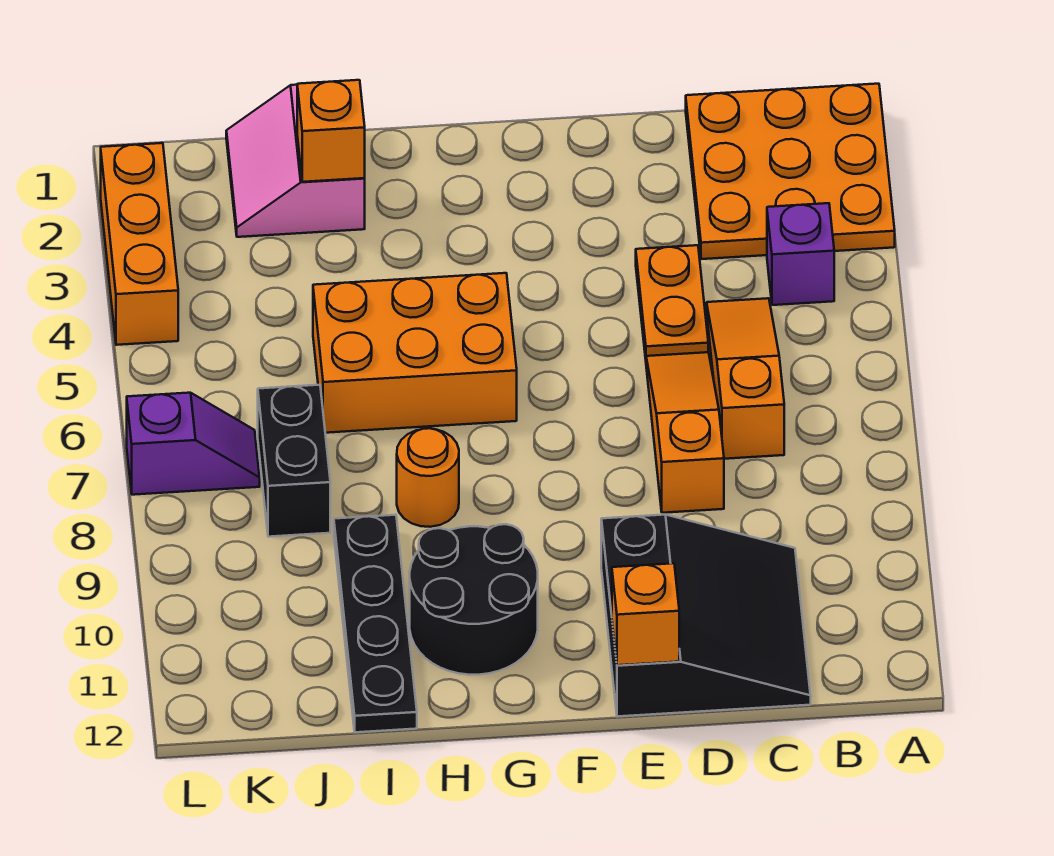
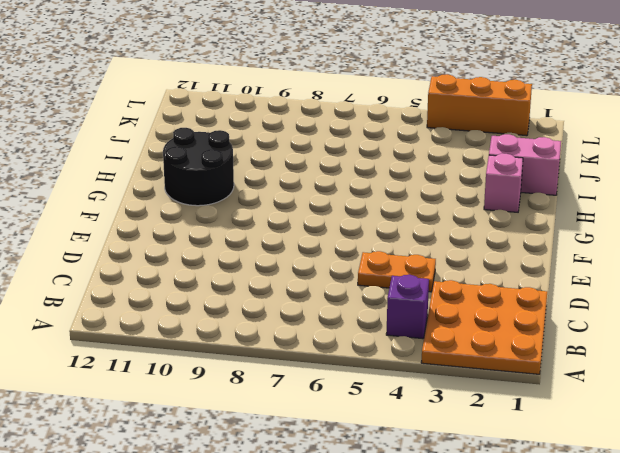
pink 1x1 brick [484,154,523,212] -> none
none -> orange 1x3 slope [707,298,784,459]
none -> black 3x3 slope [601,515,811,717]
none -> orange 1x3 slope [646,352,724,513]

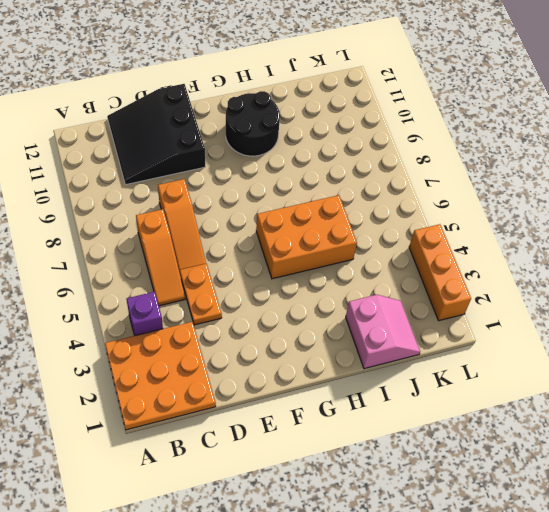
none -> orange 1x1 round brick [397,428,459,527]
none -> black 1x4 plate [334,515,417,732]
none -> black 1x2 brick [258,385,330,537]

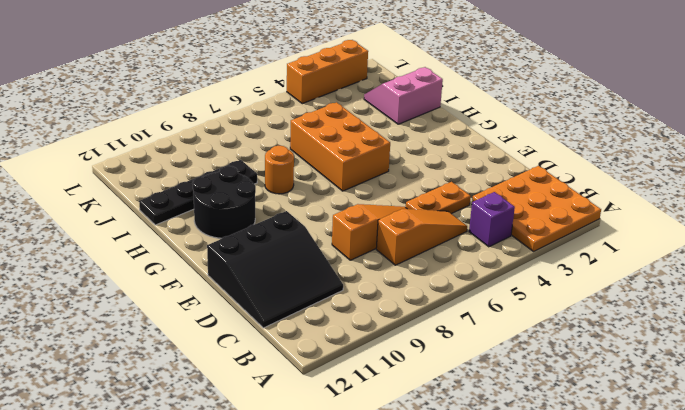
none -> black 1x2 brick [258,385,330,537]
none -> purple 1x2 slope [127,393,260,495]
none -> orange 1x1 brick [612,563,679,665]

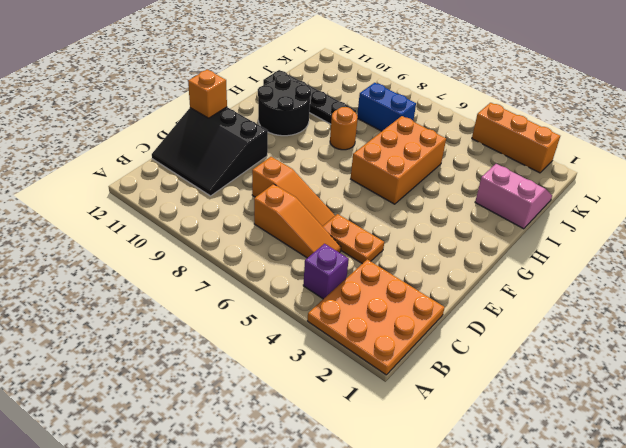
blue 1x2 brick [357,83,416,131] -> black 1x2 brick [258,385,330,537]
none -> purple 1x2 slope [127,393,260,495]
none -> orange 1x1 brick [297,80,365,182]

